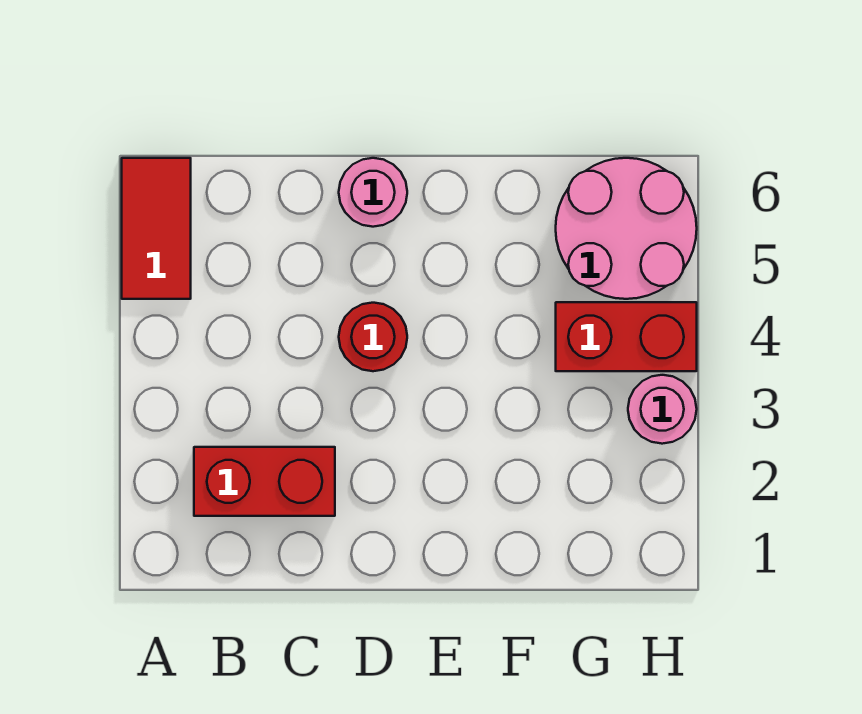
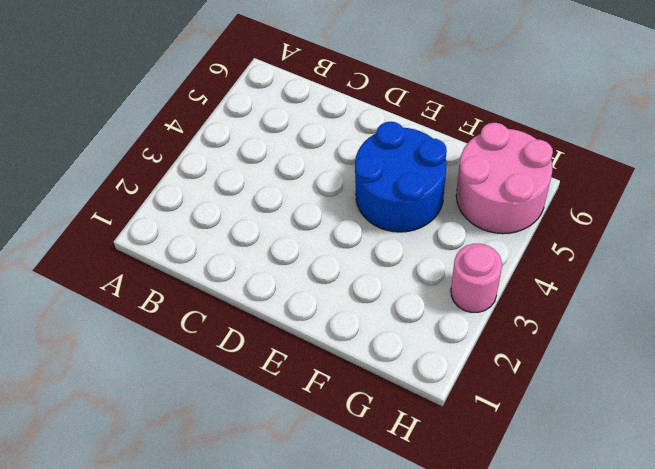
blue 2x2 round brick [355,122,447,232] -> none
none -> red 1x2 tile [122,158,191,299]
none -> red 1x2 brick [194,447,335,516]

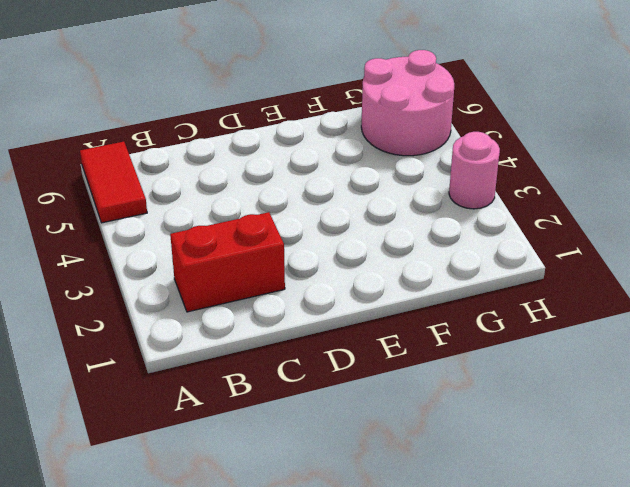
none -> red 1x1 round brick [339,303,407,371]
none -> pink 1x1 round brick [339,158,407,227]

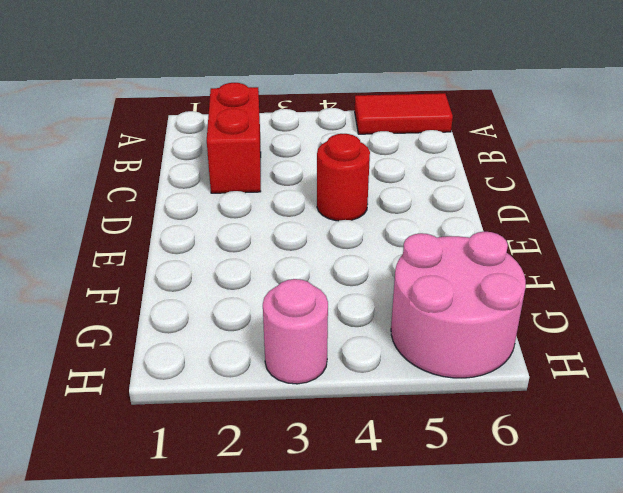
none -> pink 1x1 round brick [339,158,407,227]
none -> red 1x2 brick [556,302,697,371]

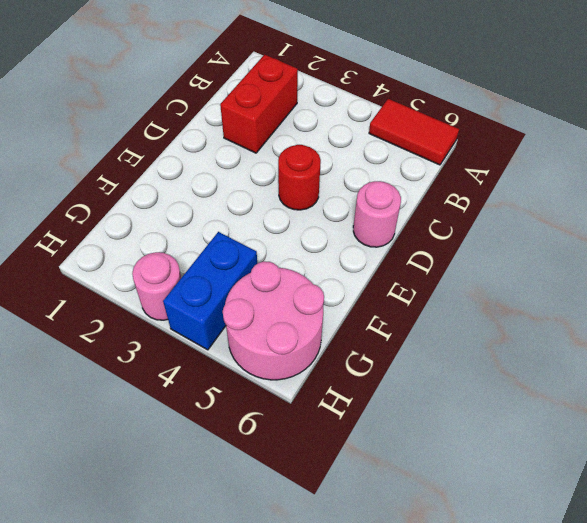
blue 1x2 brick [163,232,257,350] -> red 1x2 brick [556,302,697,371]

